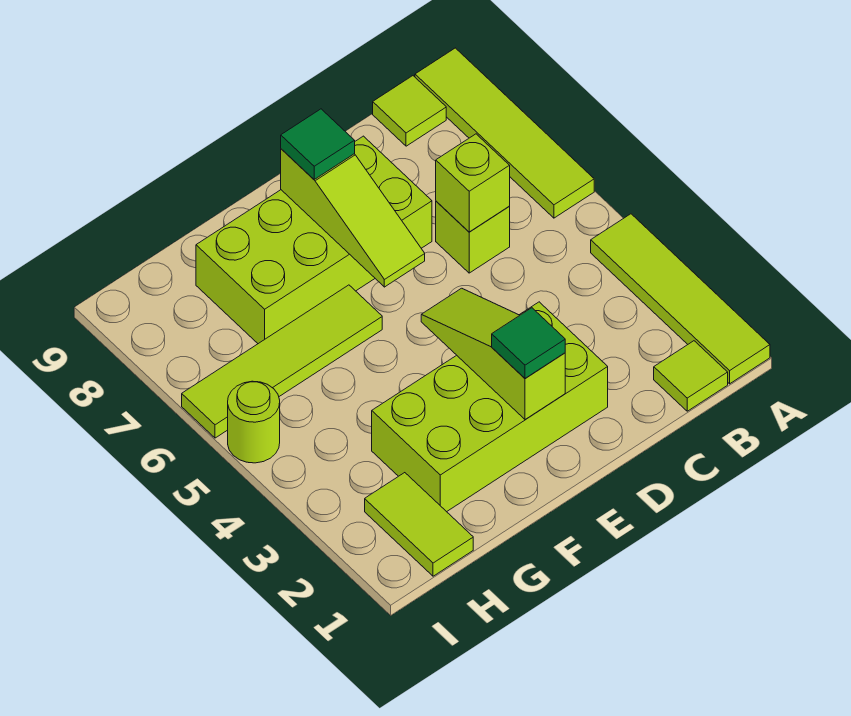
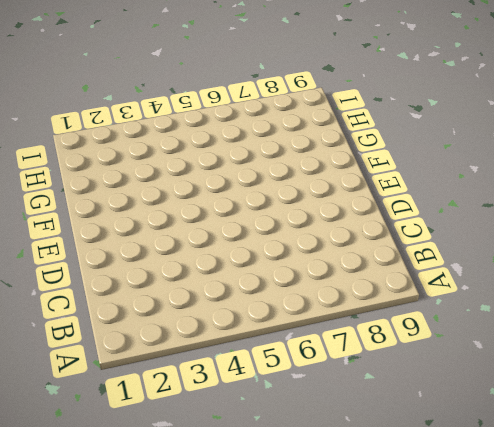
none -> lime 1x4 tile [591,214,770,384]
none -> lime 1x4 tile [415,48,594,218]
none -> lime 1x1 tile [654,341,728,411]

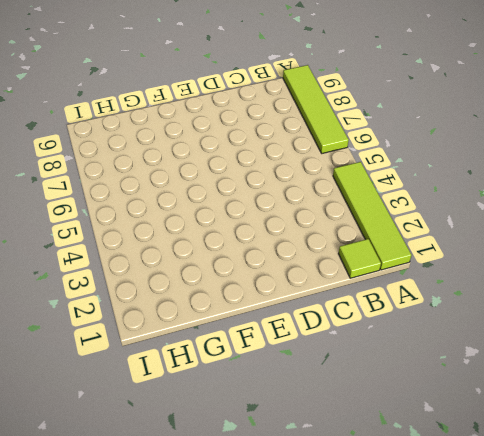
none -> lime 1x1 tile [373,76,446,146]
none -> lime 1x1 brick [436,201,510,273]
none -> lime 2x4 brick [372,302,608,512]

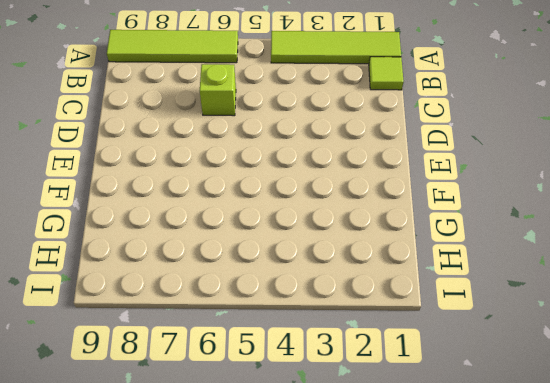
none -> lime 1x1 tile [373,76,446,146]
none -> lime 2x4 brick [372,302,608,512]
none -> lime 2x4 brick [196,136,432,344]

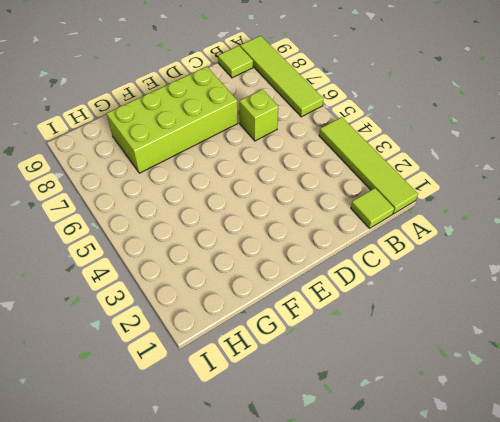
none -> lime 2x4 brick [372,302,608,512]
none -> lime 1x4 tile [182,285,382,438]
none -> lime 1x2 tile [365,473,473,576]

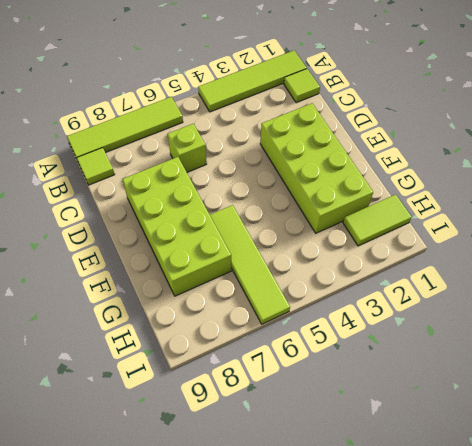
none -> lime 1x1 round brick [228,381,280,463]
none -> lime 1x1 brick [436,134,510,232]
none -> lime 1x3 slope [421,288,565,419]

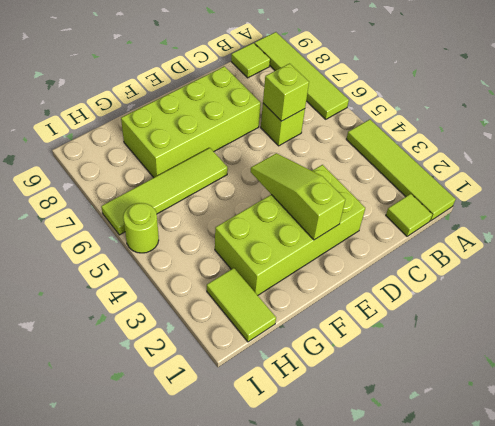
none -> lime 1x3 slope [281,149,425,287]
none -> green 1x1 tile [492,308,565,378]
none -> green 1x1 tile [281,109,355,179]

